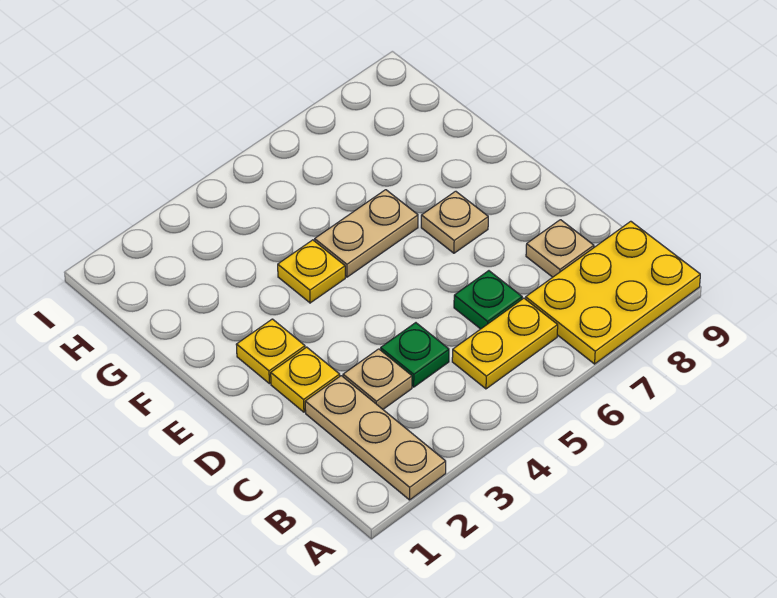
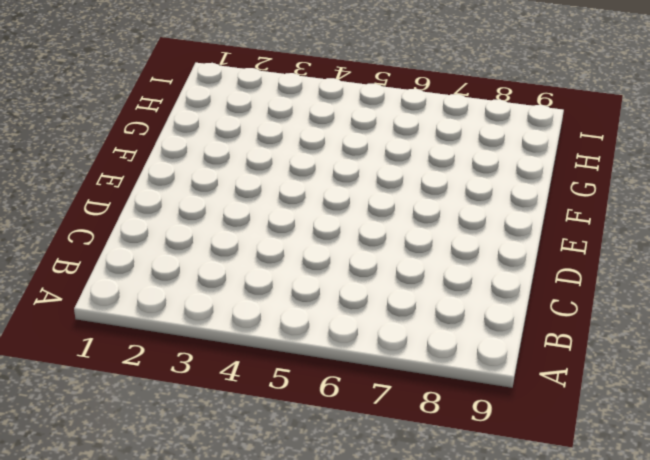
none -> tan 1x3 plate [305,376,446,500]
none -> yellow 2x3 plate [526,221,700,364]
none -> yellow 1x2 plate [452,298,558,389]

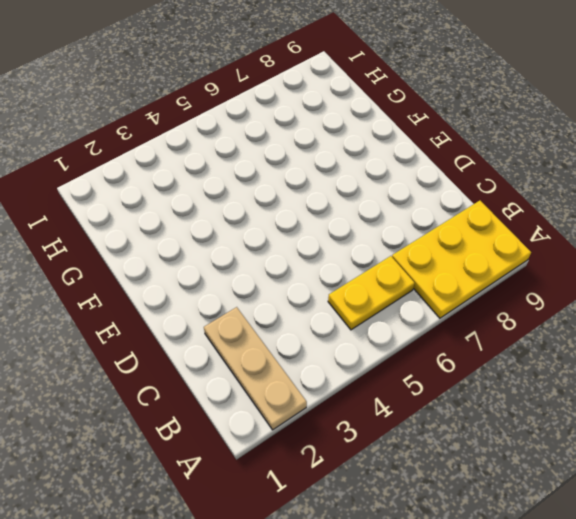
none -> tan 1x1 plate [343,349,412,409]
none -> green 1x1 plate [381,323,449,387]
none -> green 1x1 plate [454,271,522,329]

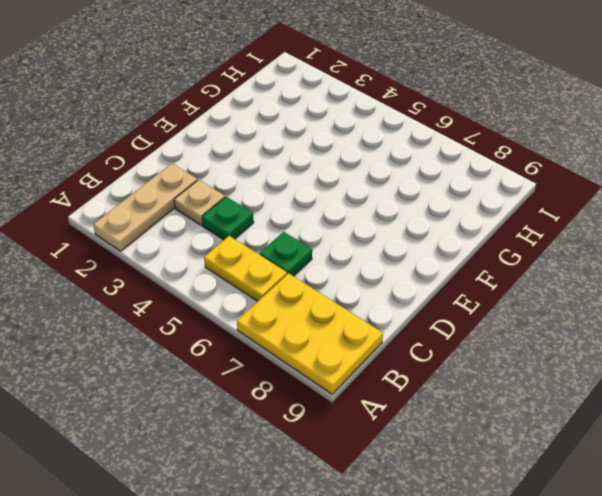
none -> tan 1x1 plate [526,220,594,277]
none -> yellow 1x1 plate [271,347,340,412]
none -> yellow 1x1 plate [236,319,305,384]

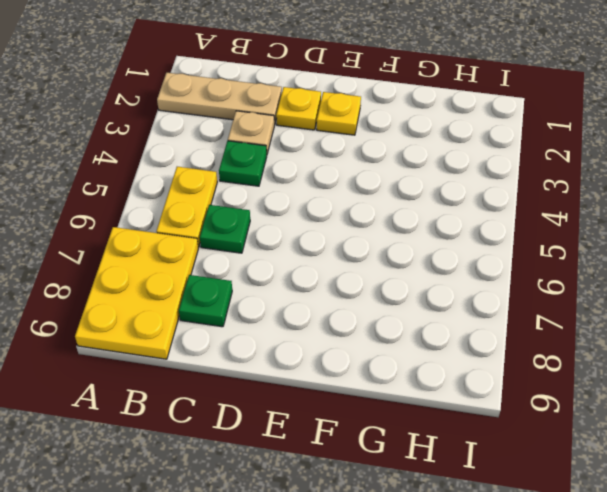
green 1x1 plate [179,275,232,327] -> tan 1x1 plate [526,220,594,277]
none -> tan 1x1 plate [421,191,488,253]
none -> yellow 1x1 plate [278,240,345,303]
none -> tan 1x2 plate [315,190,418,277]

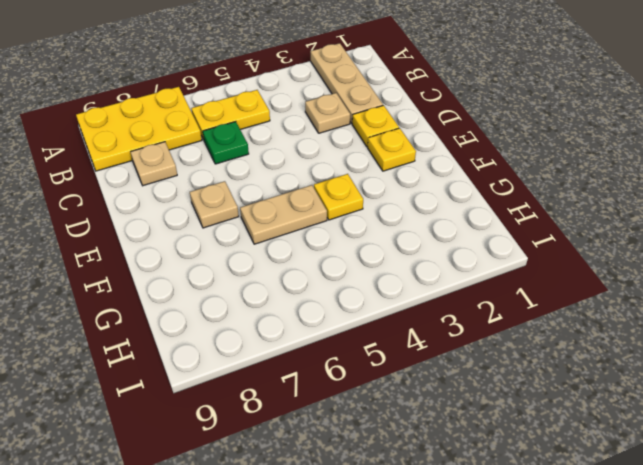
none -> green 1x1 plate [381,323,449,387]

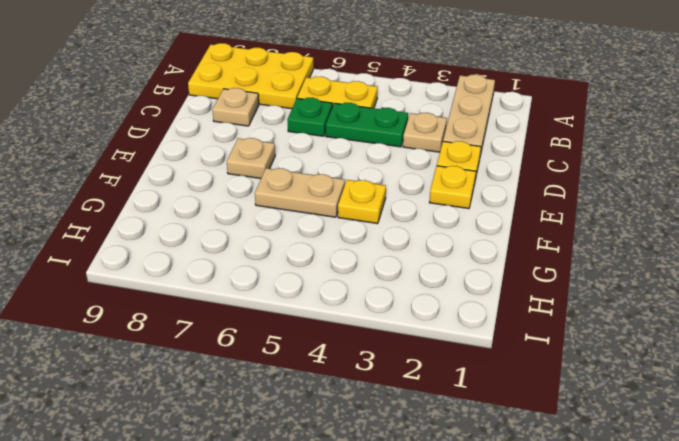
green 1x2 plate [326,103,408,147] -> green 1x1 plate [381,323,449,387]

